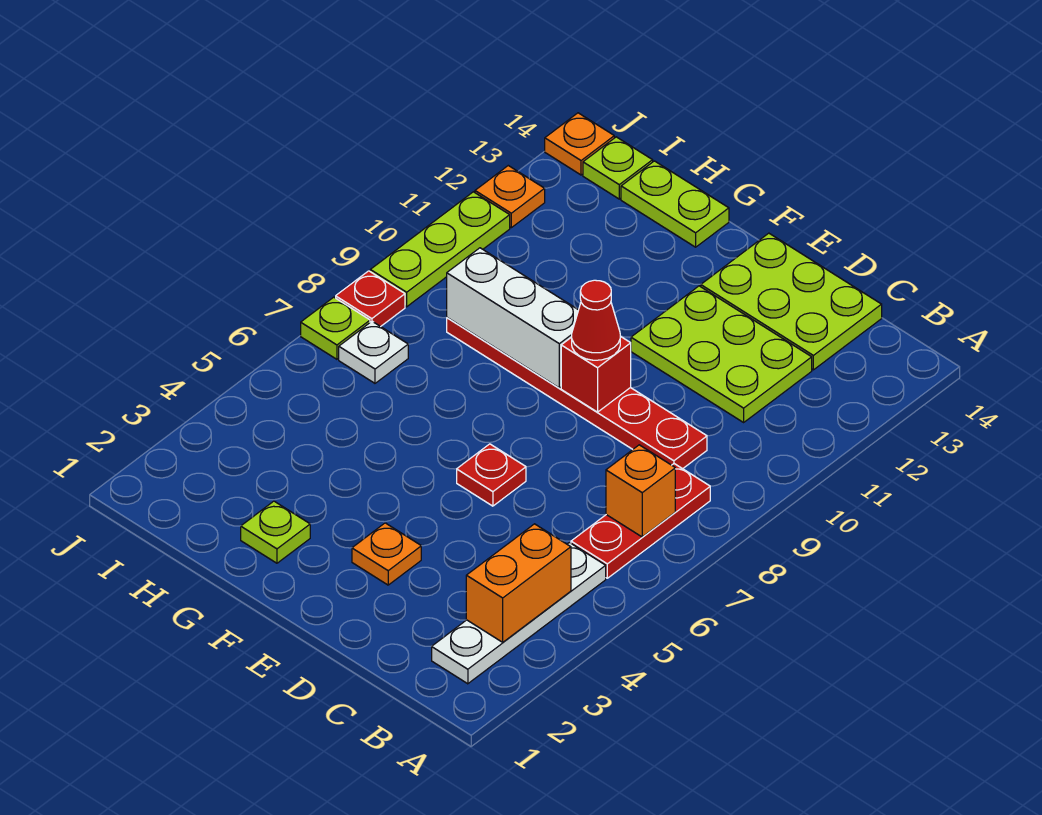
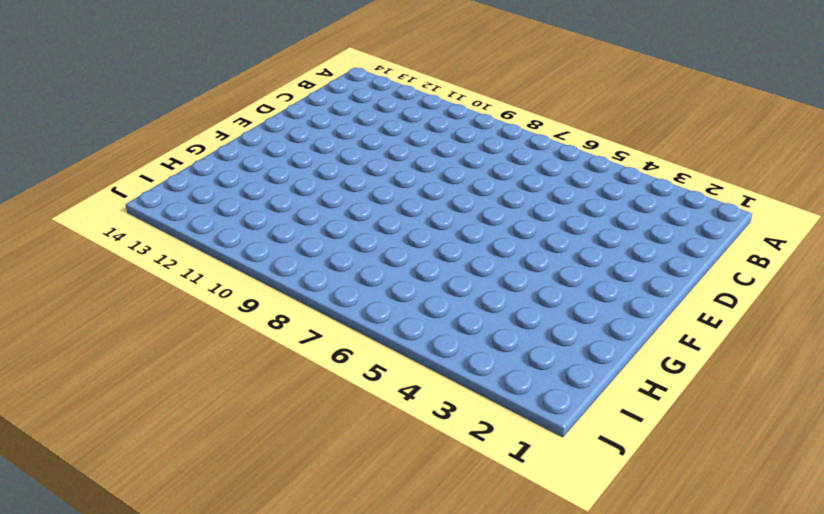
none -> white 1x4 plate [432,543,606,684]
none -> red 1x3 plate [571,464,710,578]
none -> red 1x6 plate [447,318,707,469]

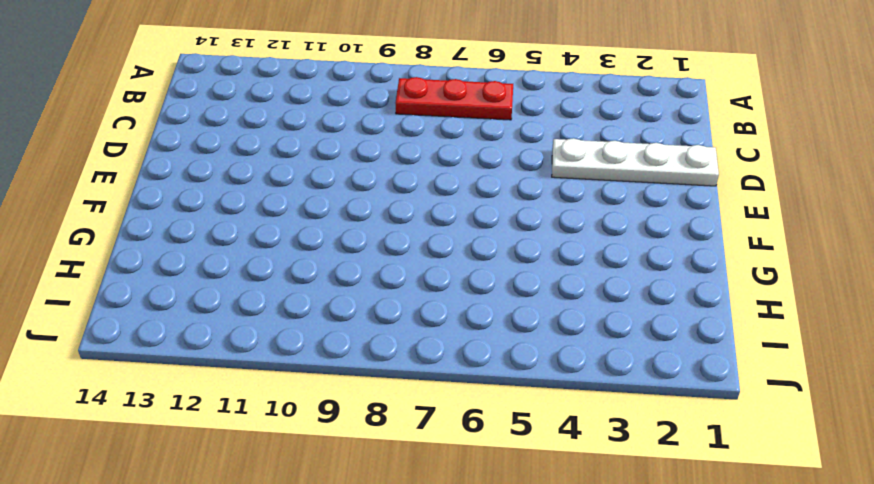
white 1x4 plate [552,138,719,186] -> white 1x4 plate moved to [432,543,606,684]
none -> red 1x6 plate [447,318,707,469]
none -> lime 2x3 plate [631,286,812,422]
none -> lime 2x3 plate [701,233,882,370]

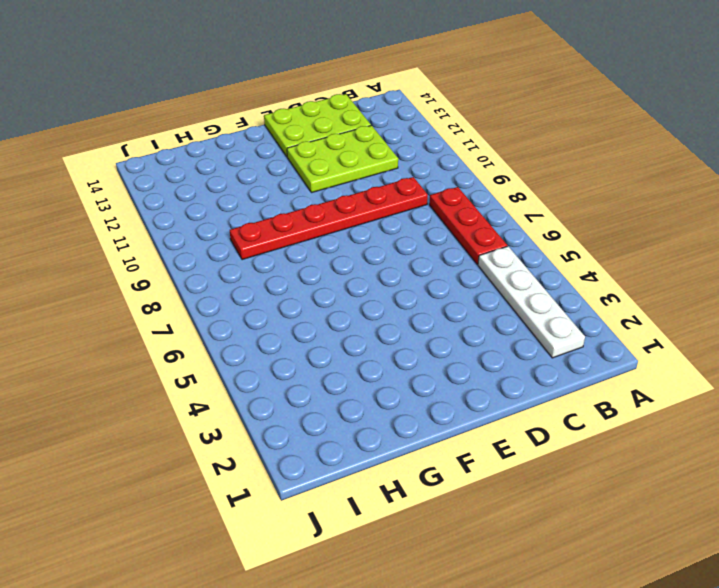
none -> orange 1x1 plate [352,523,421,585]
none -> red 1x1 plate [457,444,526,506]
none -> lime 1x1 plate [241,501,310,563]

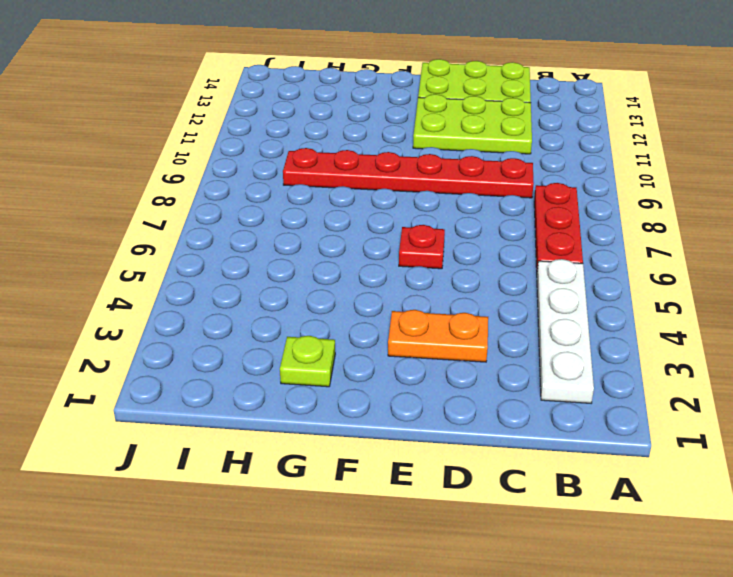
orange 1x2 plate [388,310,488,362] -> orange 1x1 plate [352,523,421,585]
none -> lime 1x2 plate [621,161,729,247]
none -> white 1x1 plate [339,321,408,383]
none -> lime 1x1 plate [583,137,653,199]

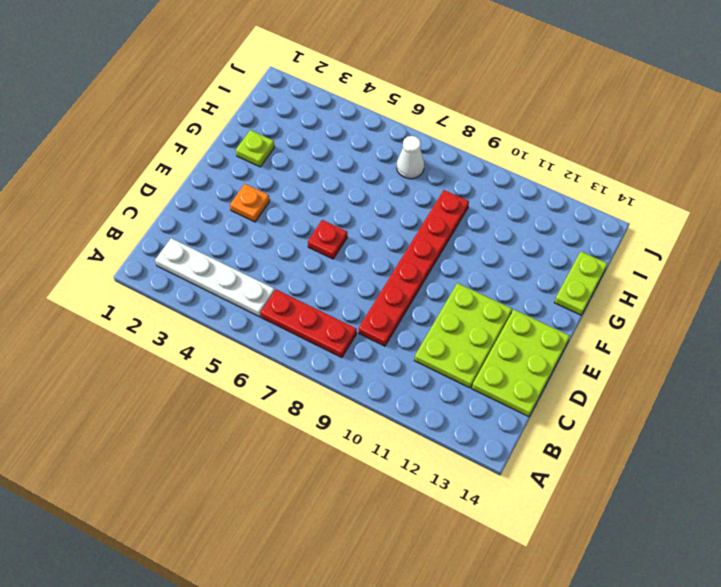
white 1x1 cone [397,136,424,179] -> white 1x1 plate [339,321,408,383]
none -> lime 1x1 plate [583,137,653,199]
none -> lime 1x1 plate [301,297,370,359]
none -> red 1x1 plate [336,271,405,327]

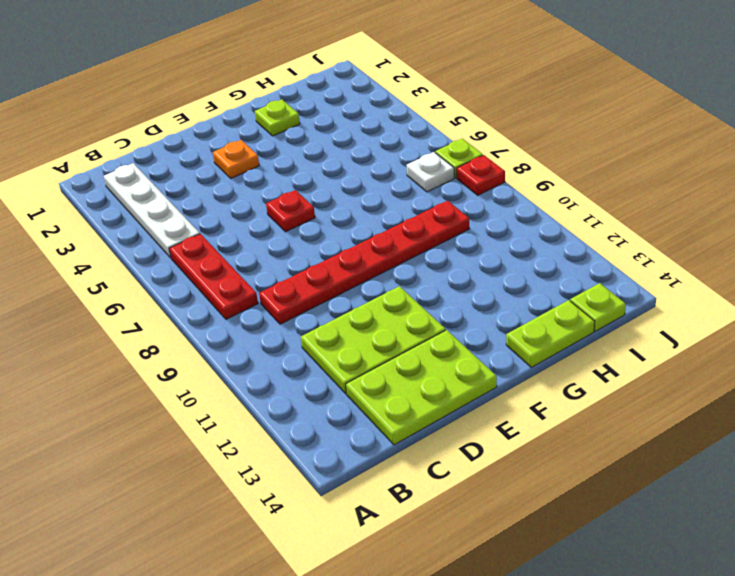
none -> lime 1x3 plate [370,192,510,307]
none -> orange 1x1 plate [475,166,545,228]
none -> orange 1x1 plate [545,113,614,175]

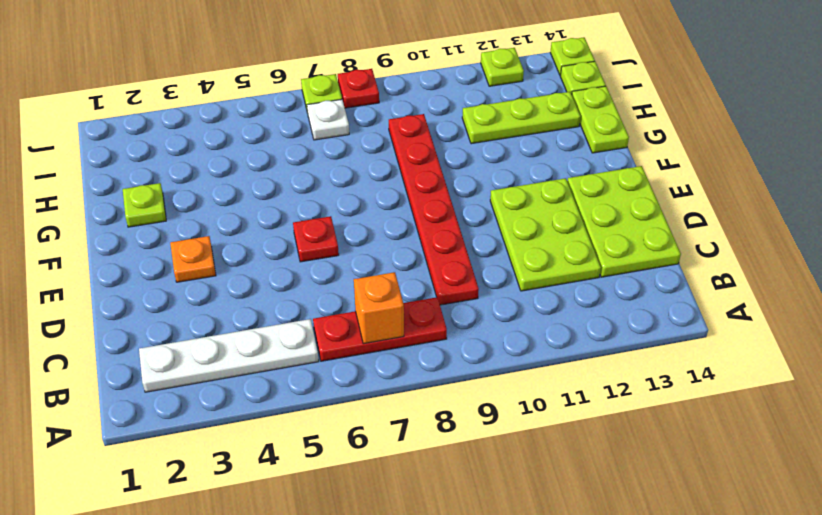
lime 1x3 plate [462,92,581,144] -> lime 1x3 plate moved to [370,192,510,307]
lime 1x1 plate [481,48,524,86] -> orange 1x1 plate [475,166,545,228]
lime 1x1 plate [550,37,595,76] -> orange 1x1 plate [545,113,614,175]
none -> orange 1x2 brick [466,524,571,642]
none -> red 1x1 brick [561,336,631,412]
none -> white 1x3 brick [447,248,578,388]

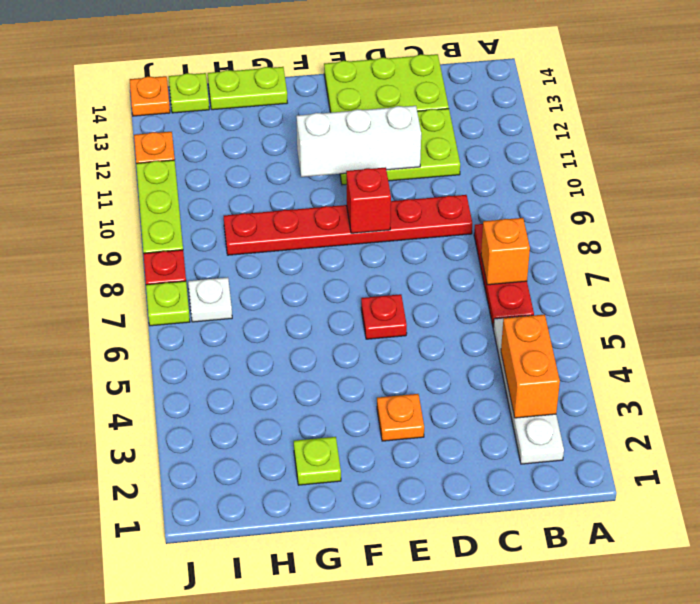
white 1x3 brick [296,106,421,177] -> white 1x3 brick moved to [447,248,578,388]
none -> red 1x1 cone [572,280,620,360]

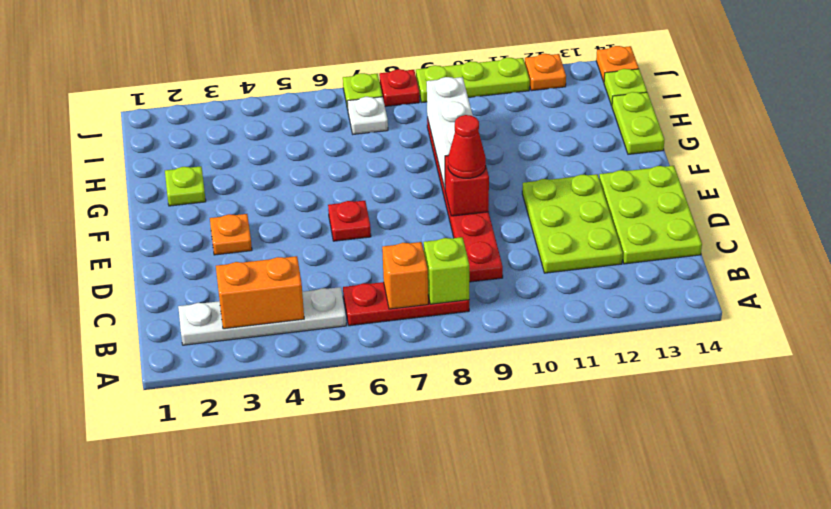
lime 1x1 brick [424,237,469,304] -> none

